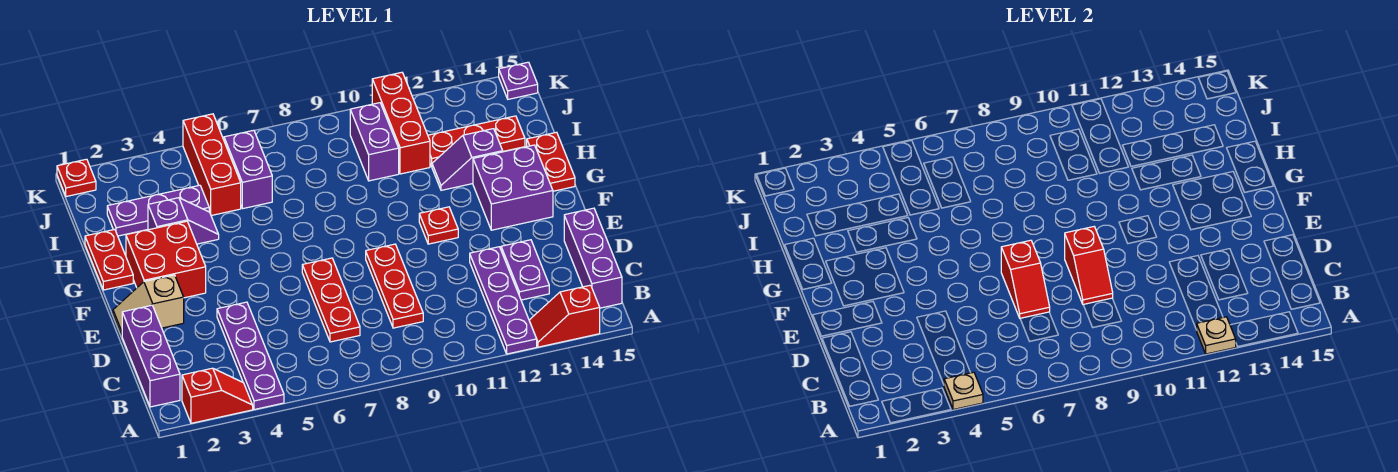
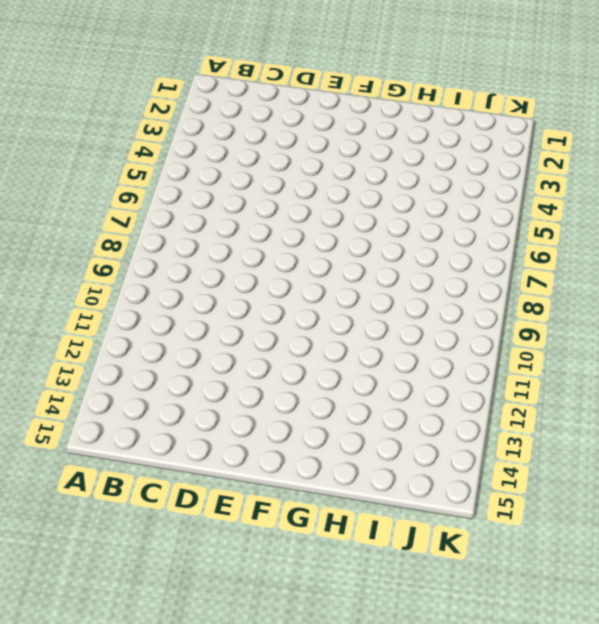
none -> red 1x2 slope [182,368,253,423]
none -> purple 1x4 plate [217,302,284,410]
none -> purple 1x4 plate [470,247,537,354]

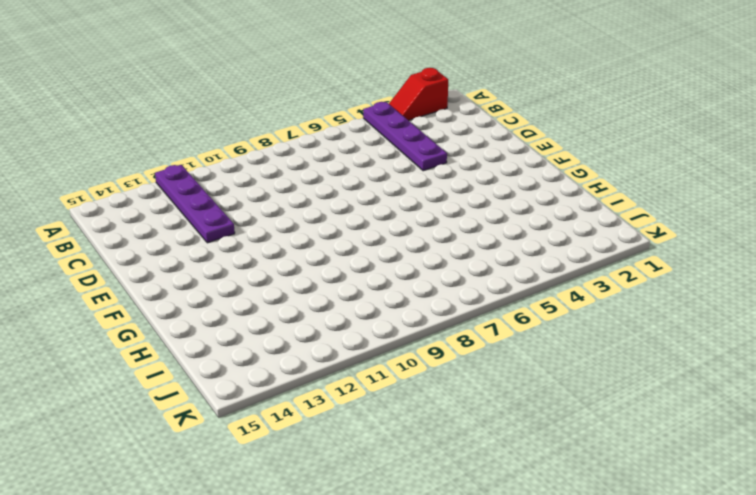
none -> red 1x2 slope [529,285,600,347]
none -> purple 1x3 brick [122,305,180,407]
none -> purple 1x3 brick [564,208,622,308]

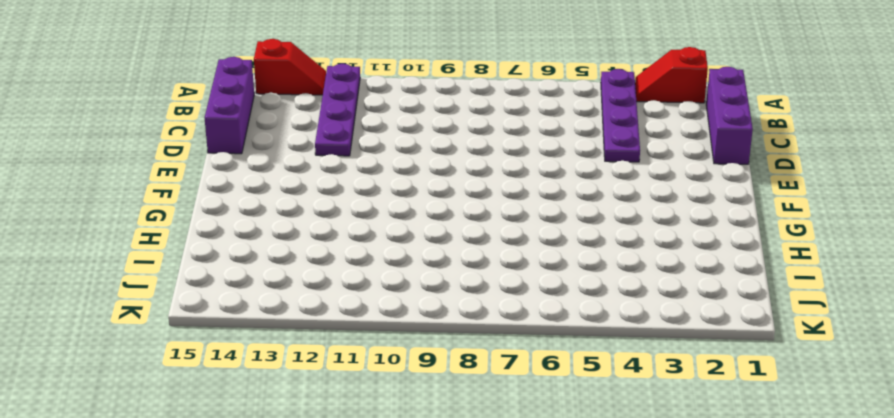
none -> red 1x3 plate [302,258,360,342]
none -> red 1x3 plate [366,244,423,328]
none -> purple 1x2 plate [501,240,549,300]

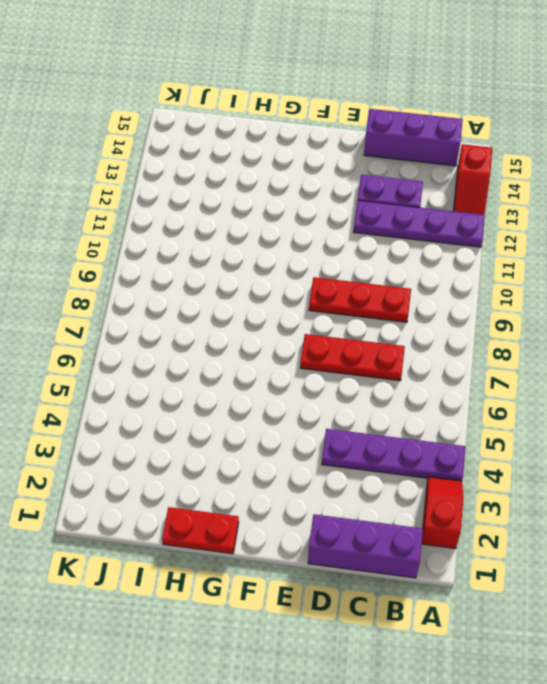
none -> tan 1x2 slope [113,275,184,336]
none -> red 2x2 brick [126,221,206,298]
none -> red 1x1 plate [419,207,458,244]

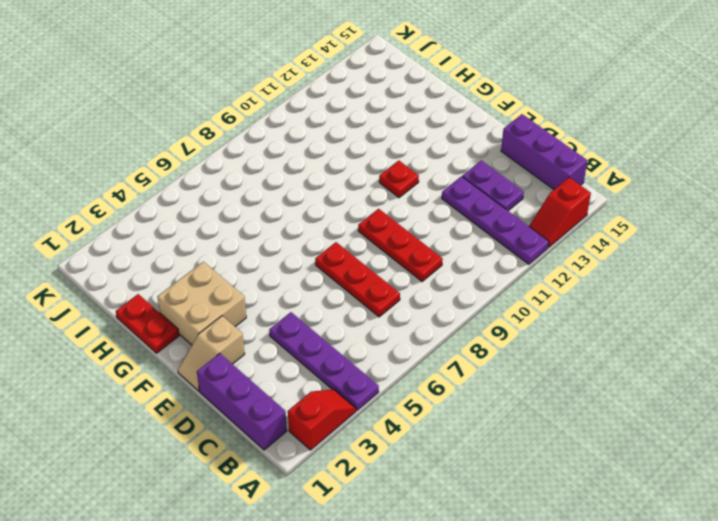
tan 2x2 brick [157,262,246,345] -> red 2x2 brick [126,221,206,298]
none -> purple 2x2 brick [473,145,553,230]
none -> red 1x2 plate [527,132,575,191]
none -> purple 1x2 slope [148,198,219,244]

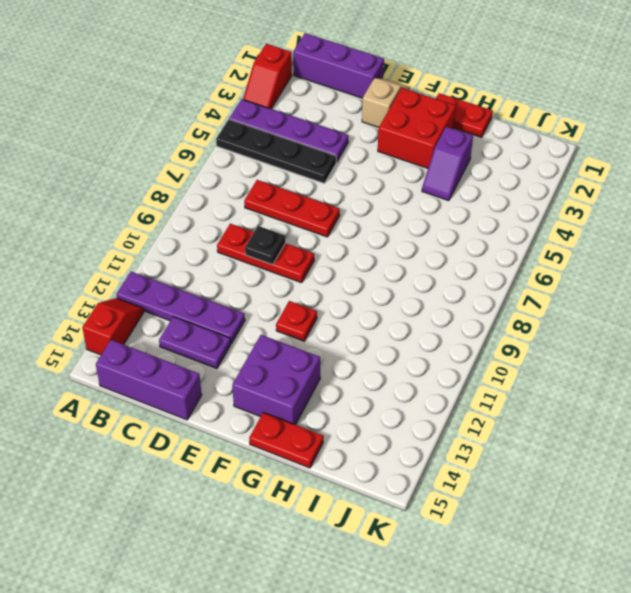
black 1x4 plate [216,119,336,183] -> none
black 1x1 plate [245,226,285,265] -> red 1x2 slope [1065,227,1113,304]
none -> purple 1x2 slope [432,129,503,190]
none -> purple 1x3 plate [107,185,209,236]
none -> red 1x3 brick [183,114,241,216]

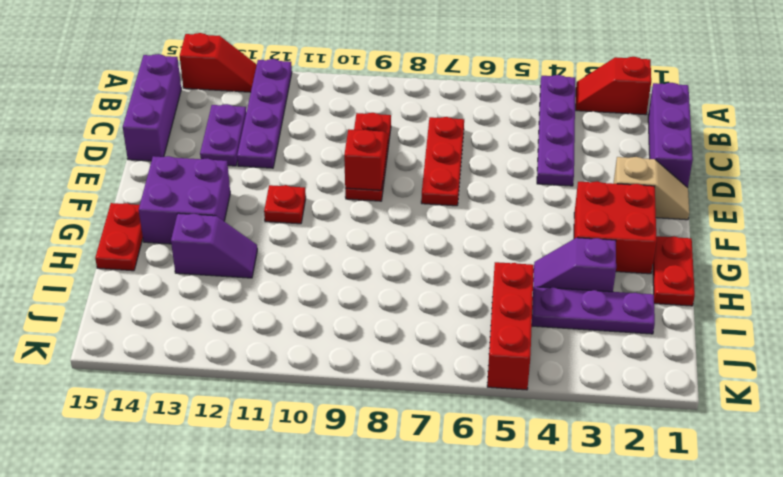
none -> purple 1x2 brick [224,130,272,209]
none -> purple 1x2 brick [350,103,399,181]
none -> red 1x3 brick [372,72,430,174]

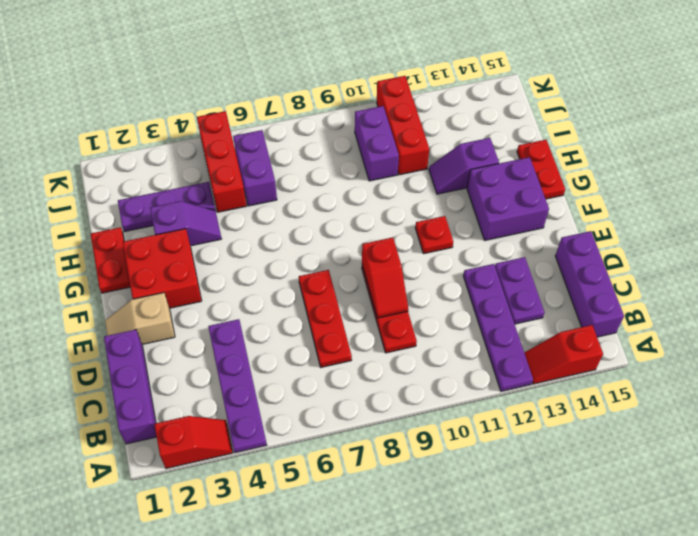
none -> red 1x3 plate [428,116,525,166]
none -> red 1x1 plate [57,159,96,197]
none -> purple 1x1 plate [499,62,538,99]

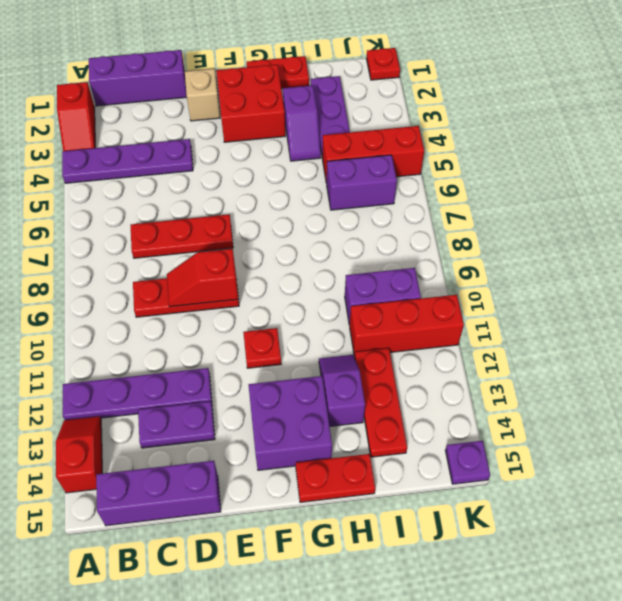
none -> tan 1x1 plate [944,372,983,410]
none -> tan 1x1 plate [1197,317,1236,354]
none -> red 1x2 slope [1001,240,1050,318]

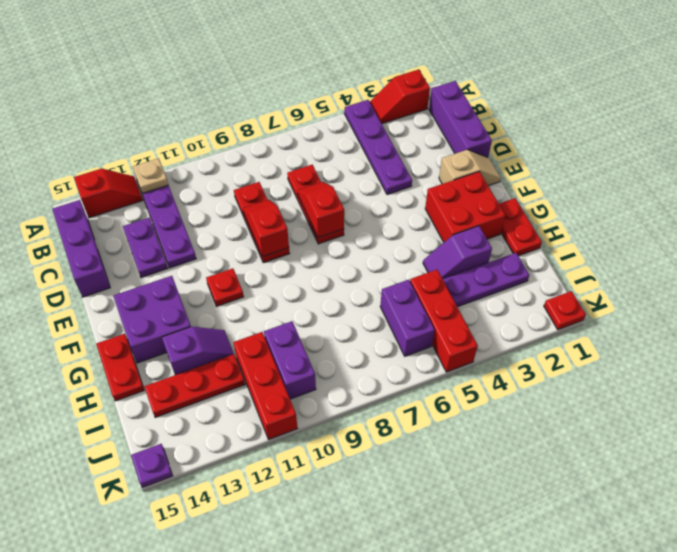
none -> tan 1x1 plate [944,372,983,410]

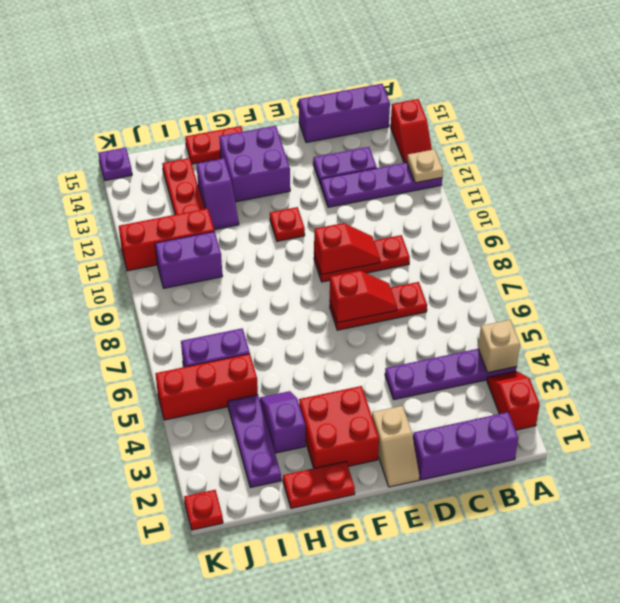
tan 1x1 brick [478,320,520,373] -> tan 1x1 plate [944,372,983,410]

